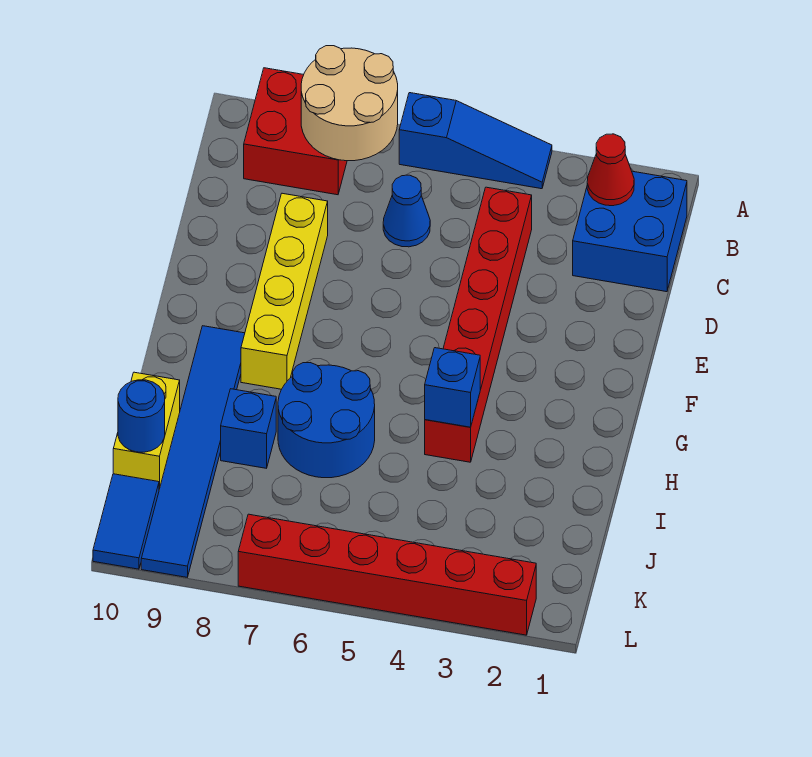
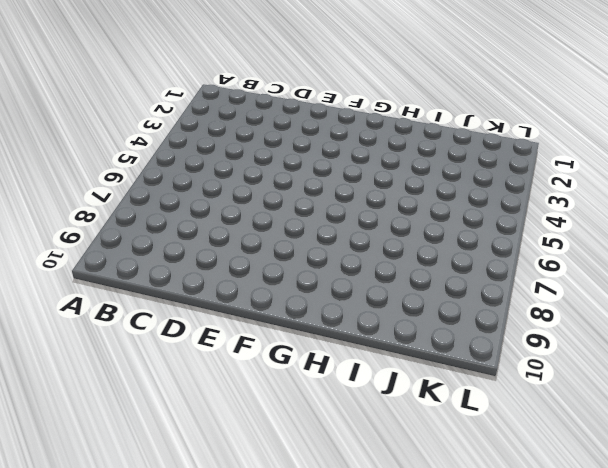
none -> blue 1x3 slope [399,93,552,189]
none -> red 2x2 brick [244,68,347,195]
none -> blue 2x2 brick [573,171,687,292]

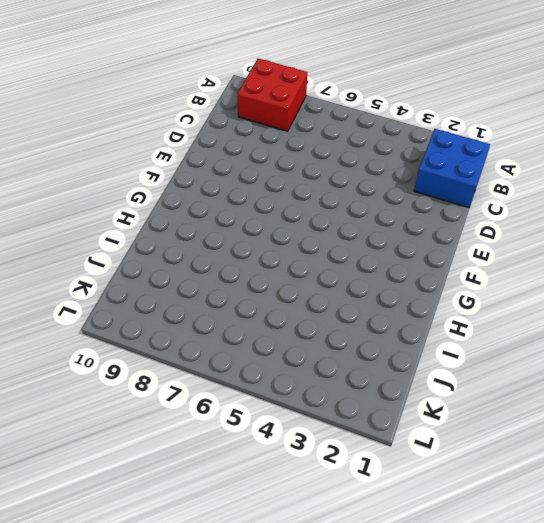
none -> blue 1x3 slope [399,93,552,189]
none -> red 1x6 brick [425,187,532,462]
none -> blue 1x1 cone [383,175,430,247]

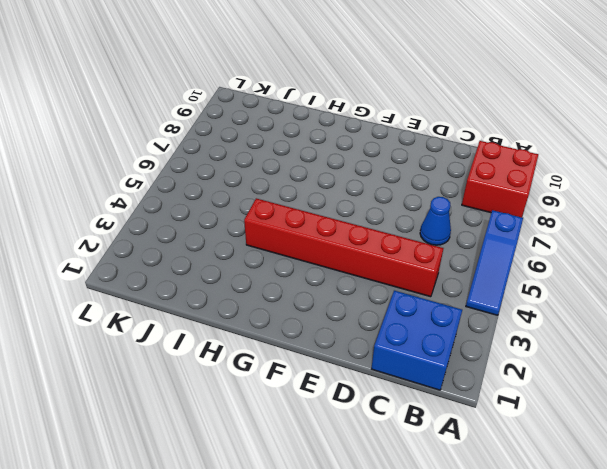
none -> yellow 1x4 brick [241,193,328,389]
none -> blue 1x6 tile [141,326,245,577]
none -> blue 2x2 round brick [278,363,375,478]

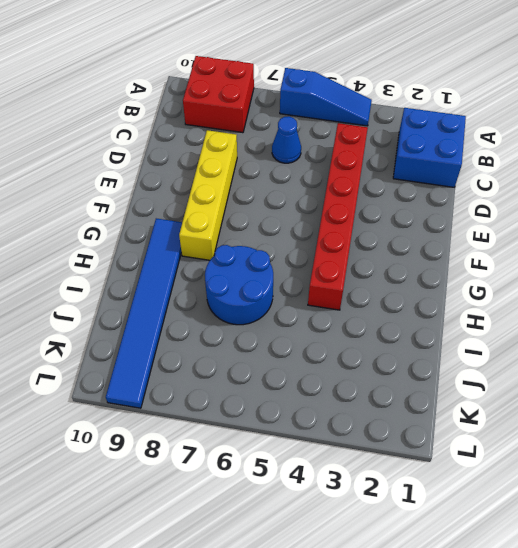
none -> blue 1x1 brick [221,389,276,468]
none -> yellow 1x2 brick [113,372,180,489]
none -> blue 1x2 tile [93,474,159,569]

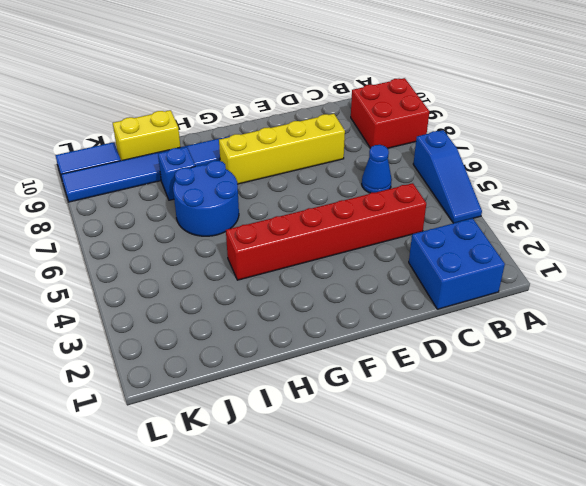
none -> red 1x6 brick [238,514,536,635]
none -> tan 2x2 round brick [301,46,398,161]
none -> red 1x1 cone [587,134,634,206]

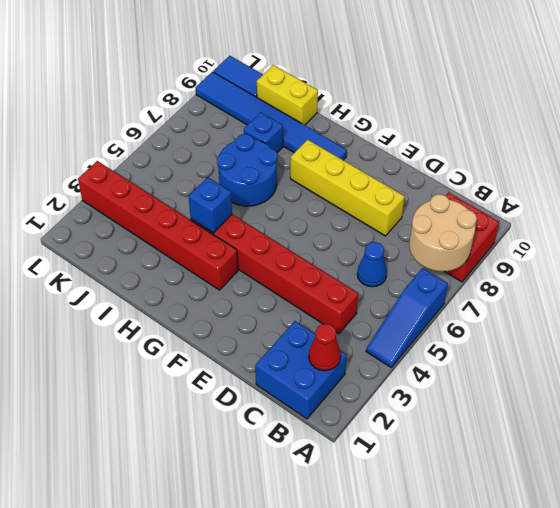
red 1x6 brick [78,161,238,290] -> red 1x6 brick turned to [238,514,536,635]
none -> blue 1x1 round brick [118,380,165,452]

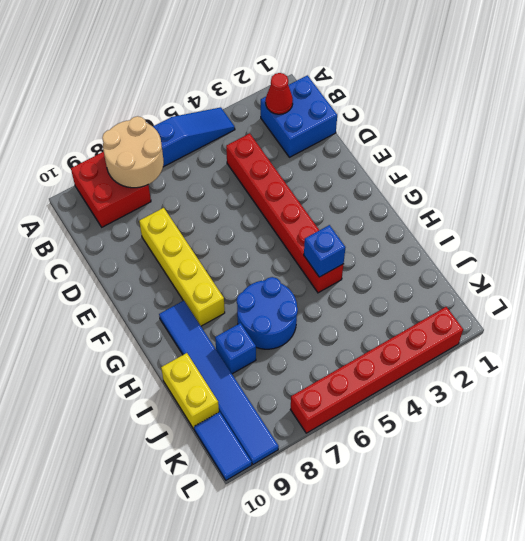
none -> blue 1x1 cone [383,175,430,247]
none -> blue 1x1 round brick [118,380,165,452]

